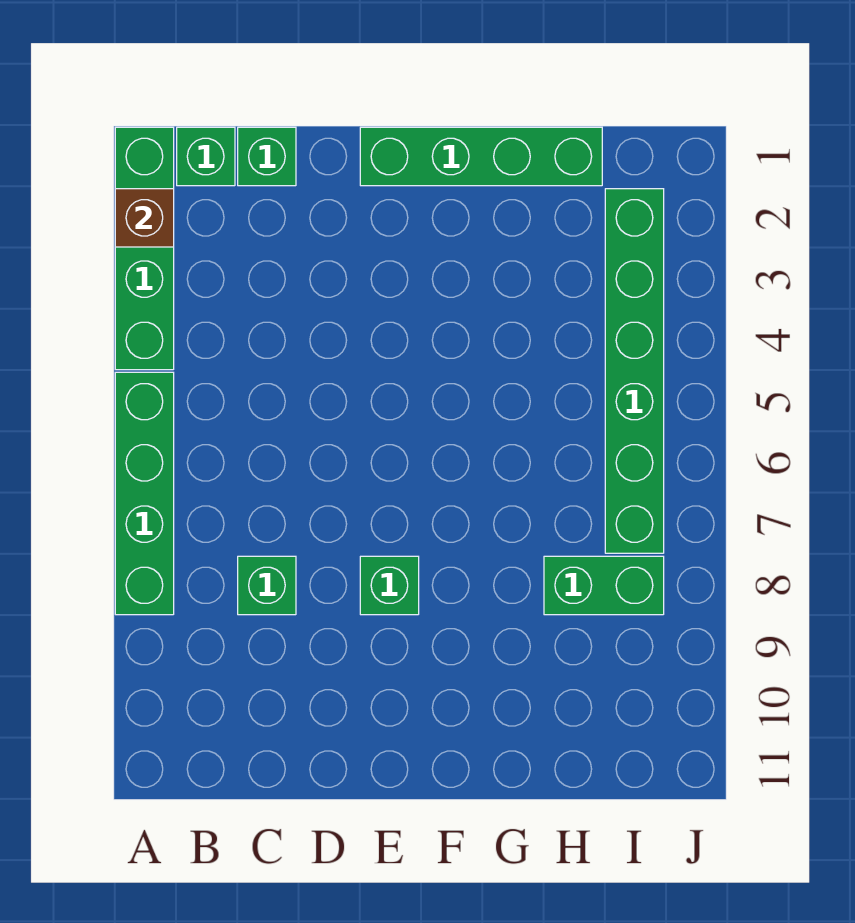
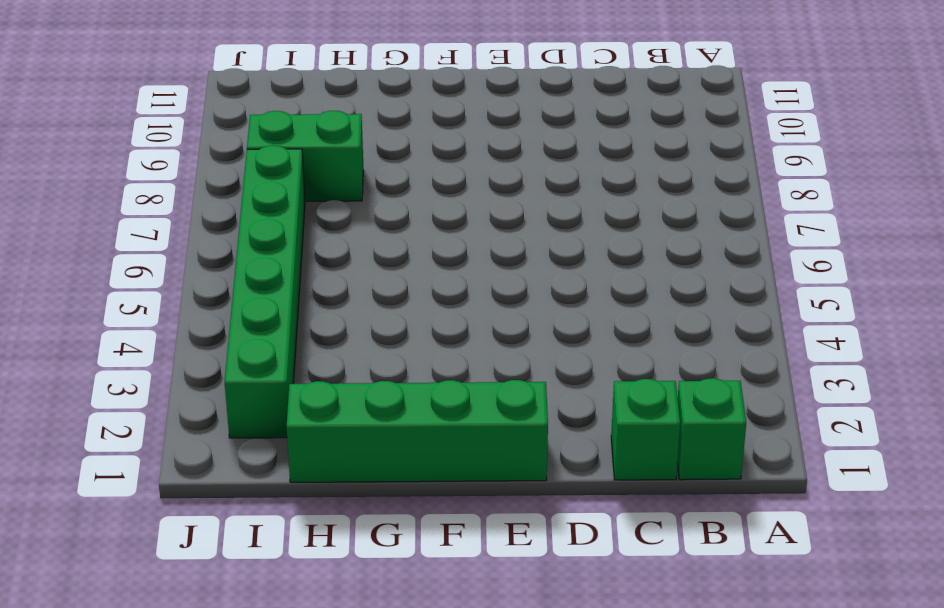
none -> green 1x4 brick [115,127,174,370]
none -> green 1x4 brick [115,372,174,615]

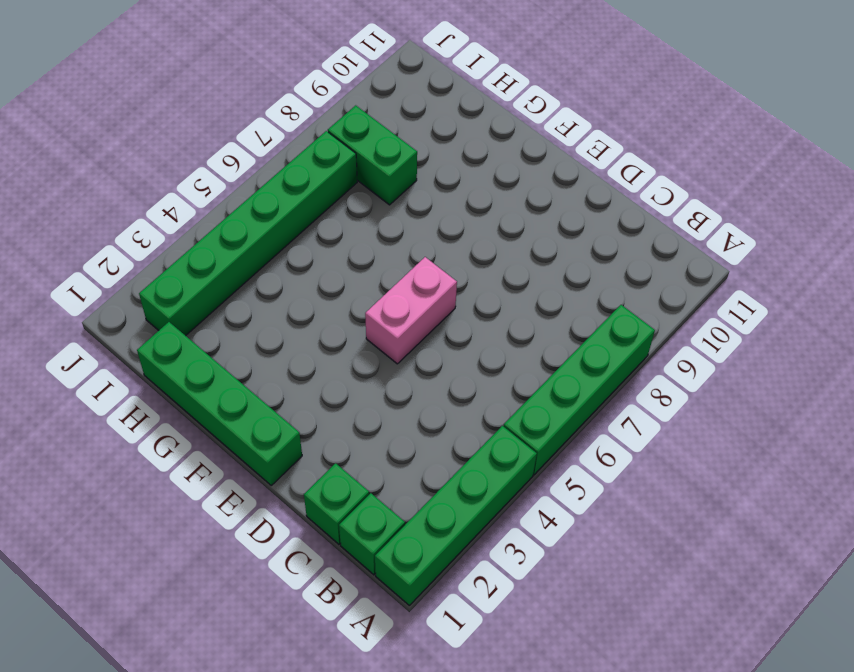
pink 1x2 brick [365,257,457,364] -> none
none -> green 1x1 brick [238,556,296,615]
none -> green 1x1 brick [360,556,419,615]

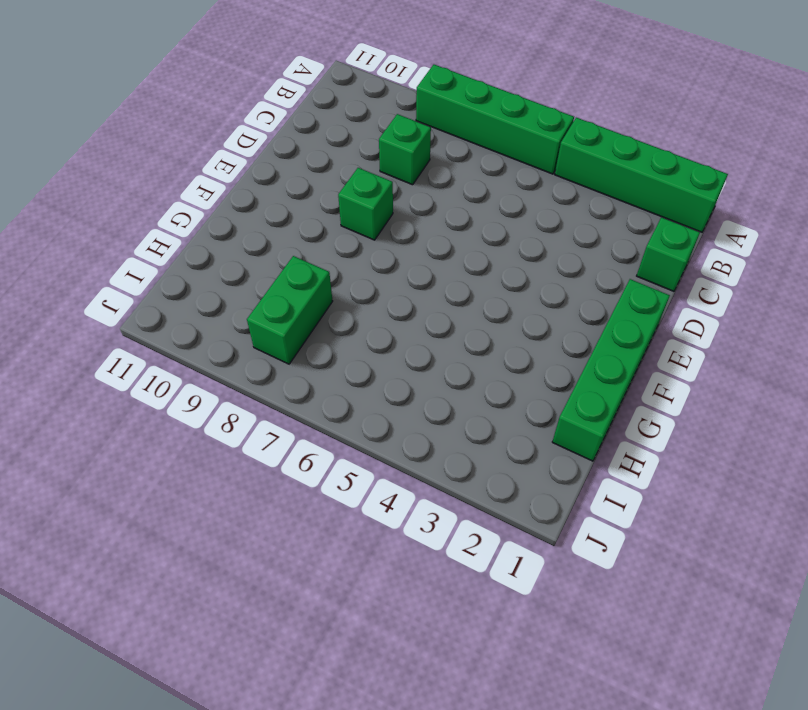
none -> green 1x1 brick [177,127,235,186]
none -> green 1x6 brick [605,189,664,553]

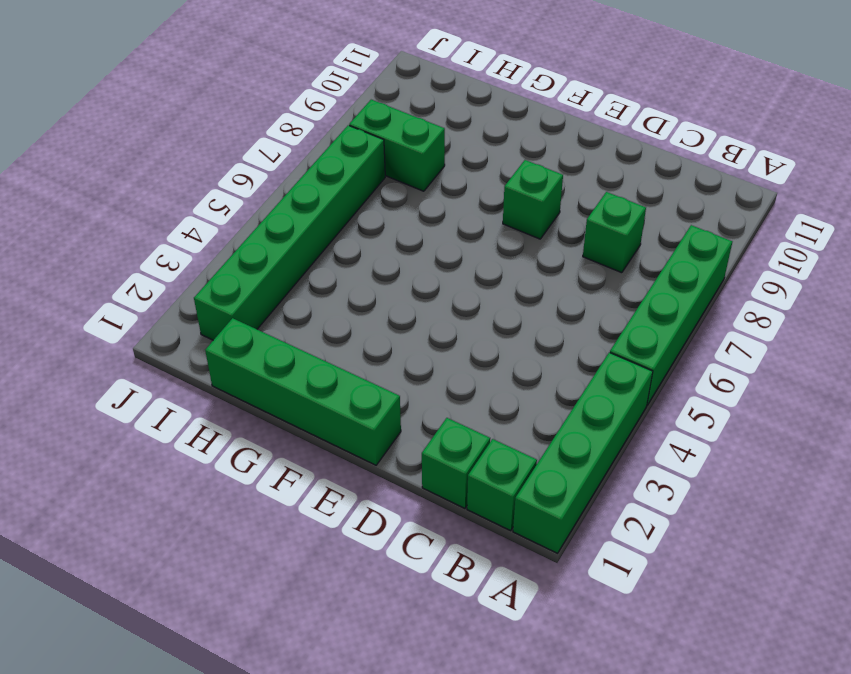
none -> brown 1x1 brick [115,189,174,247]

